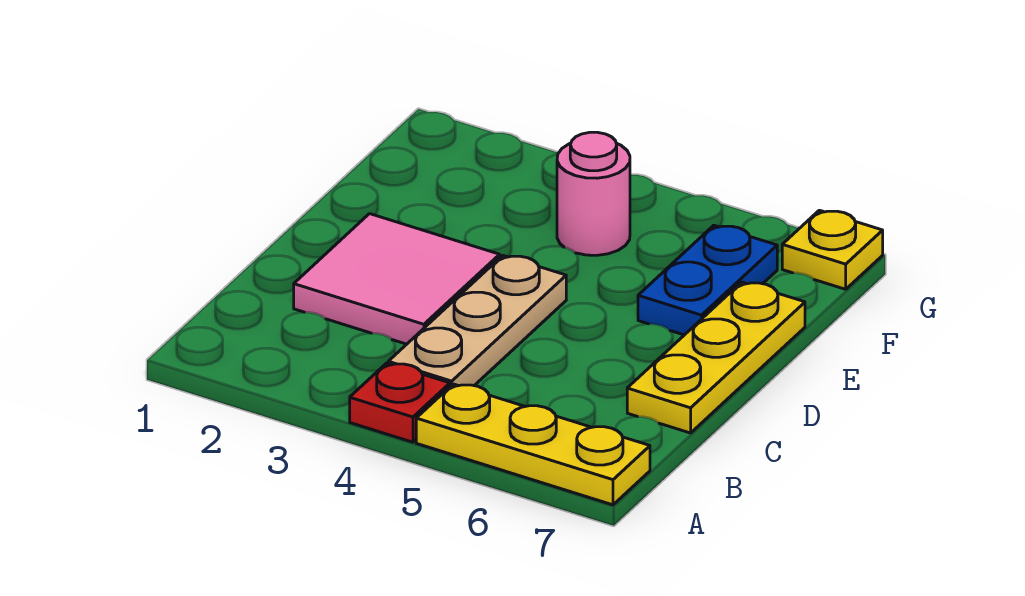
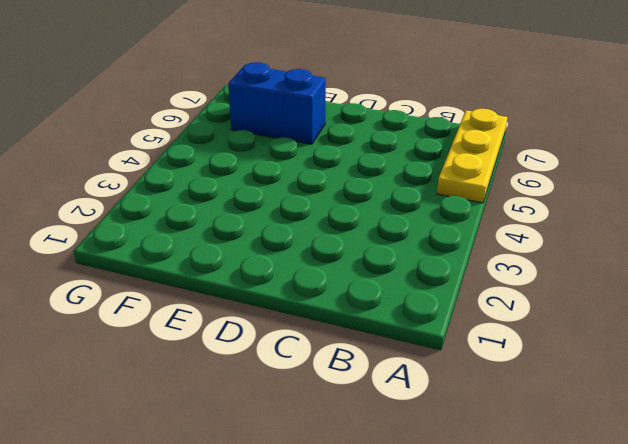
blue 1x2 brick [228,62,326,144] -> blue 1x2 plate [638,225,777,335]
none -> red 1x1 plate [350,363,450,442]
none -> tan 1x3 plate [388,256,566,386]

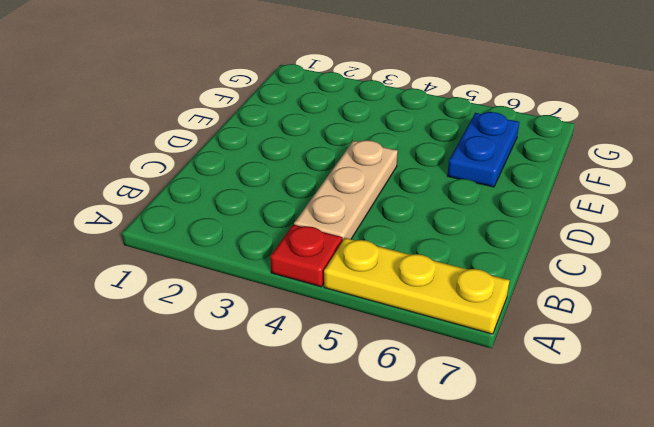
none -> pink 2x2 tile [294,214,500,344]
none -> yellow 1x3 plate [627,282,805,433]

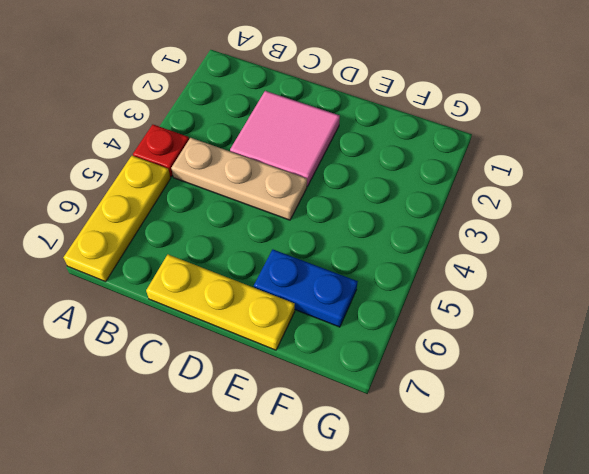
none -> pink 1x1 round brick [557,132,630,255]
none -> yellow 1x1 plate [782,210,883,289]

